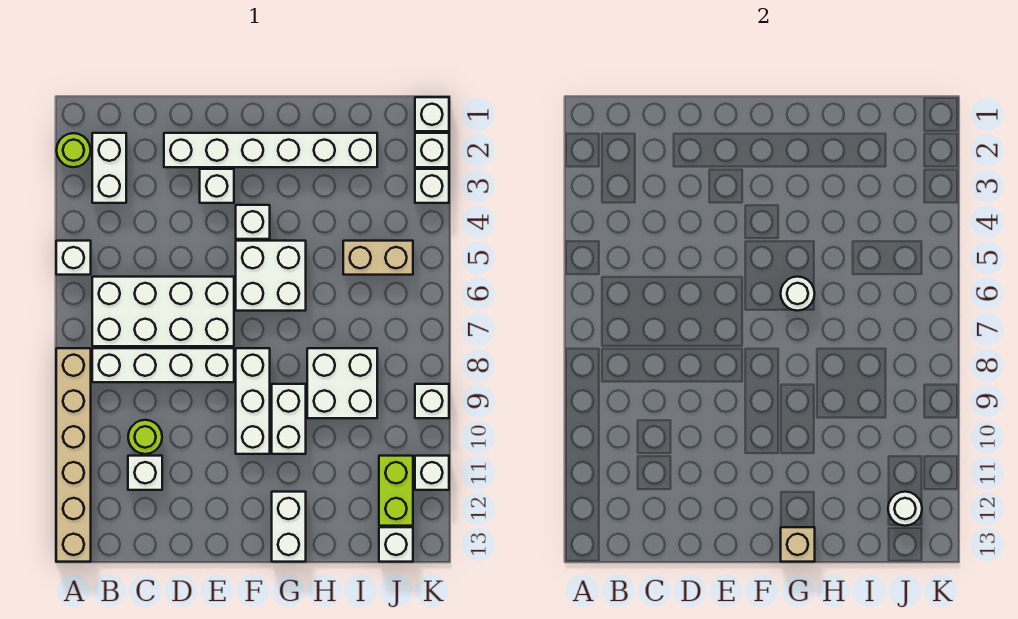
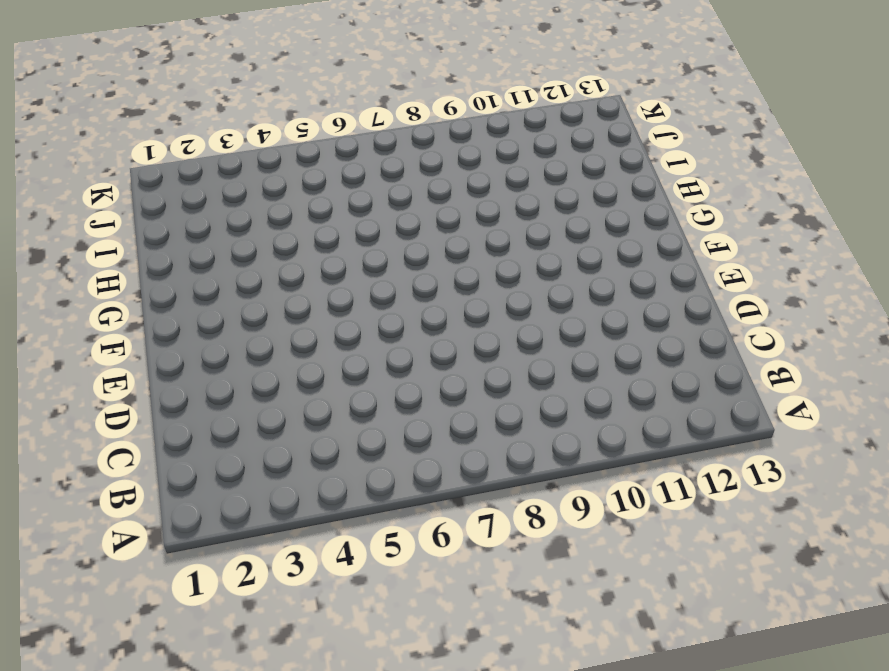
none -> lime 1x1 round brick [57,133,91,167]
none -> white 1x1 brick [56,241,91,275]
none -> tan 1x6 brick [56,348,91,562]

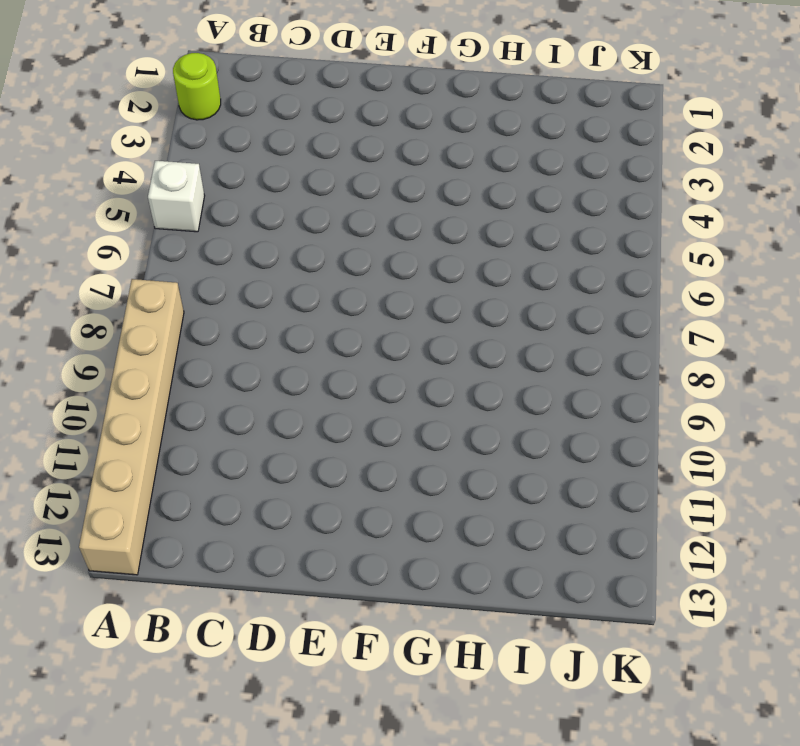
none -> white 1x2 brick [92,133,126,203]
none -> white 2x4 brick [92,277,234,346]
none -> white 1x4 brick [92,348,234,382]

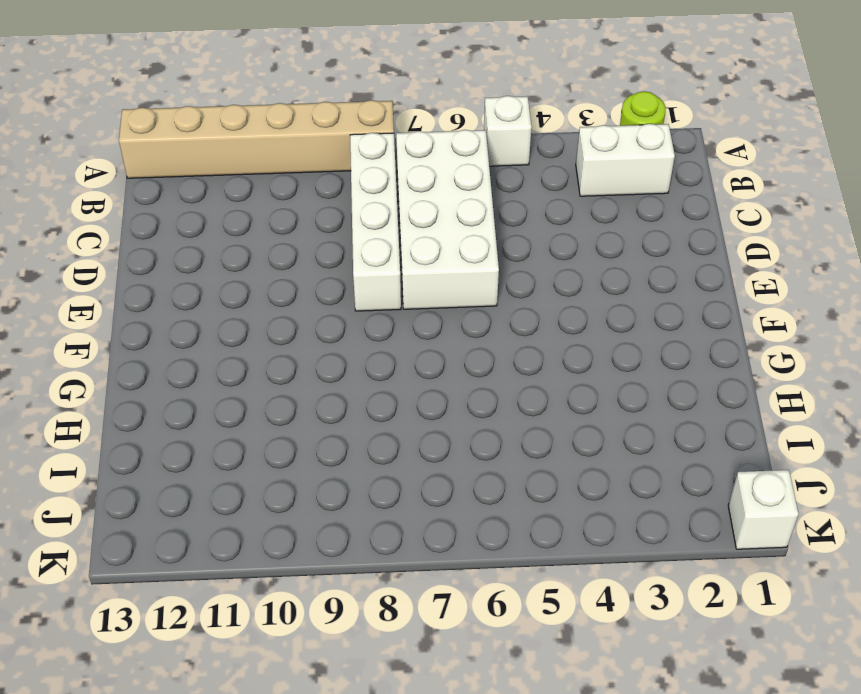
none -> lime 1x1 round brick [128,420,162,454]
none -> white 1x1 brick [128,456,162,490]
none -> white 1x6 brick [164,133,377,167]

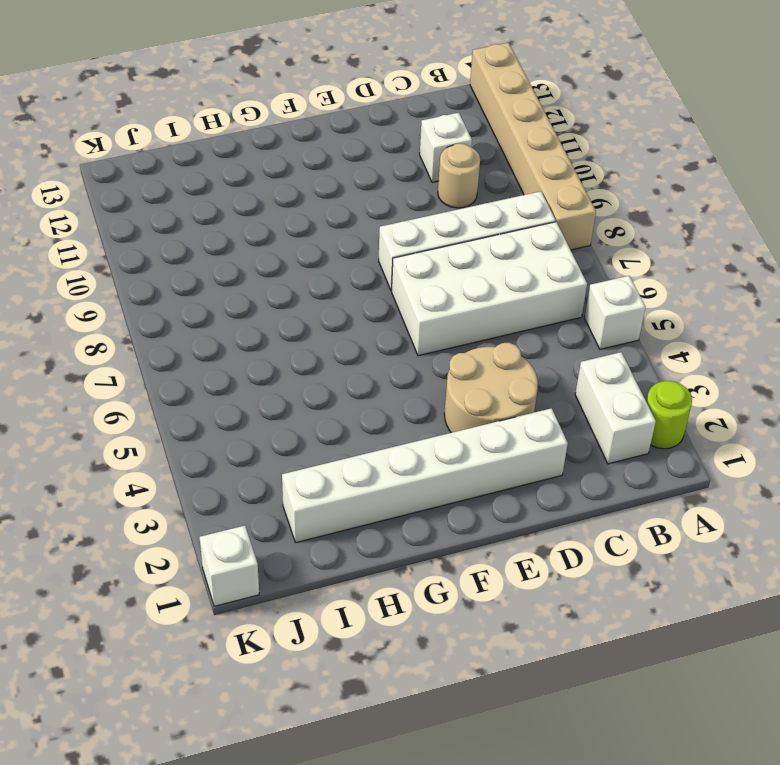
tan 1x1 round brick [438,144,480,208] -> lime 1x1 round brick [128,420,162,454]
tan 2x2 round brick [444,343,538,433] -> white 1x1 brick [200,169,234,203]
none -> white 1x1 brick [236,205,270,239]
none -> white 2x2 brick [236,241,306,311]
none -> white 1x3 brick [236,348,270,454]

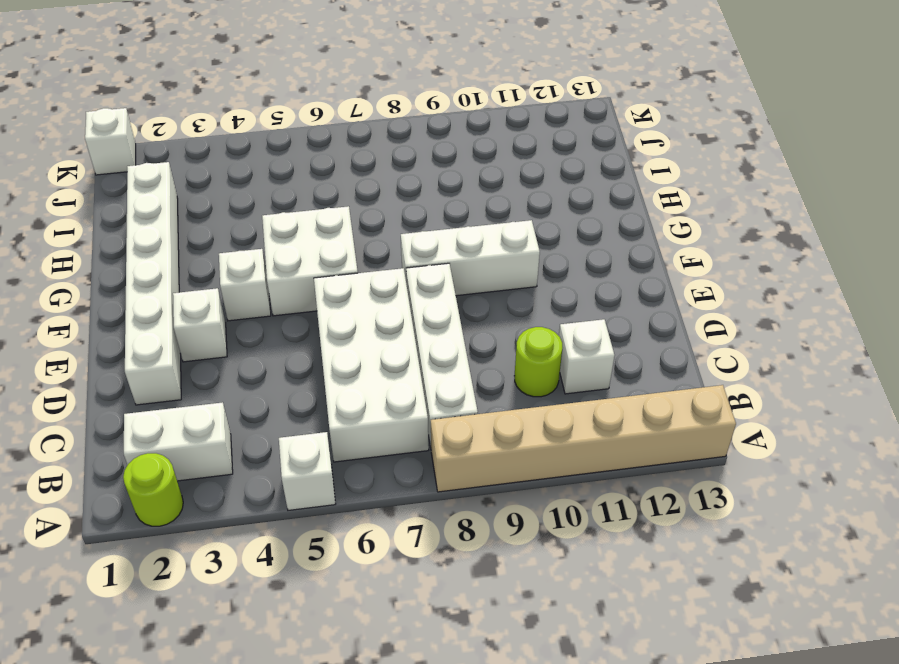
none -> white 1x2 brick [272,384,306,454]
none -> white 1x2 brick [272,492,306,562]
none -> white 2x2 brick [307,348,377,418]

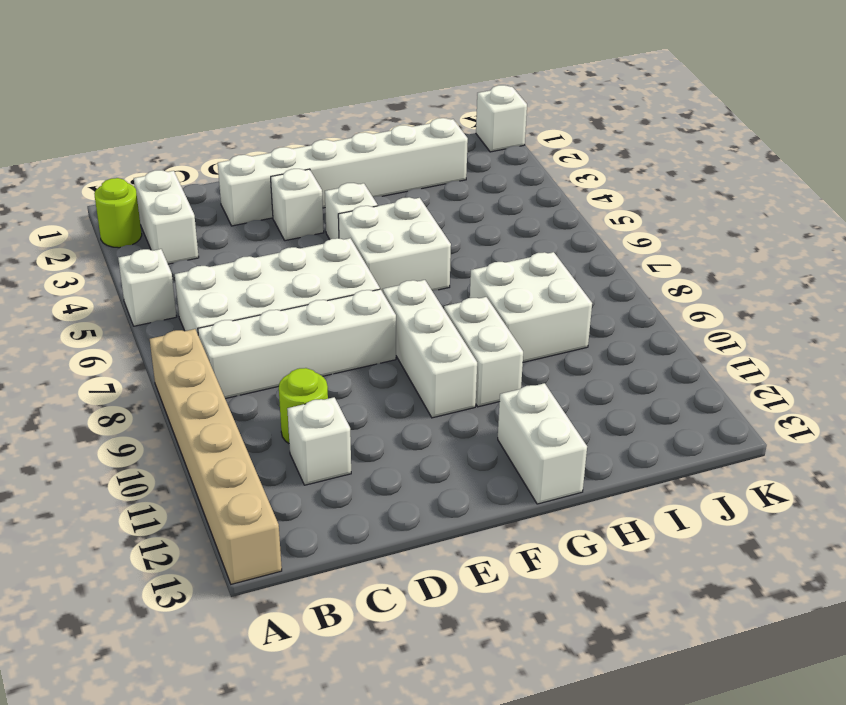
none -> tan 1x2 brick [343,241,413,275]
none -> lime 1x2 brick [379,456,413,526]
none -> white 1x1 brick [379,527,413,562]

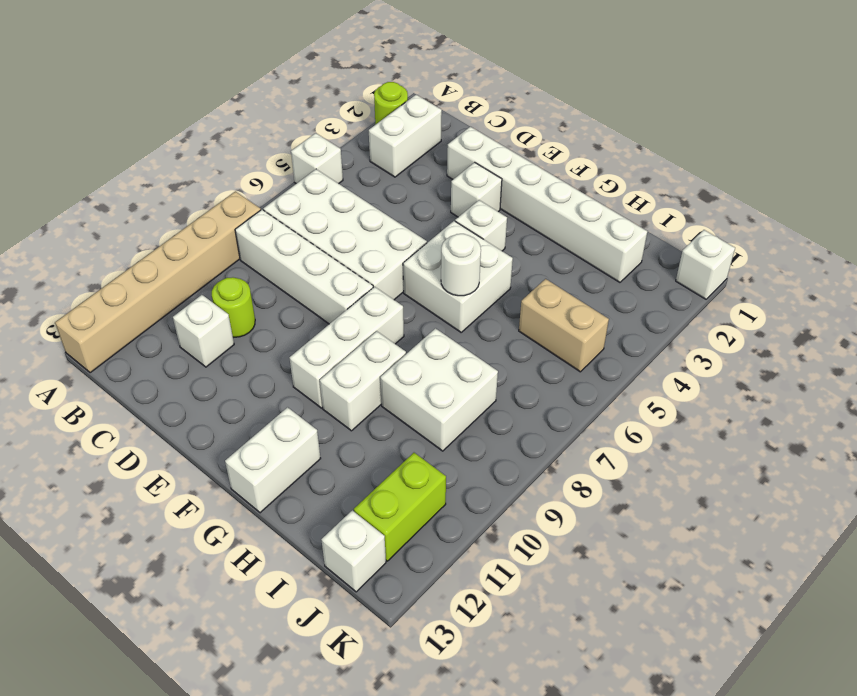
none -> white 1x1 brick [415,133,449,167]
none -> white 1x1 brick [415,169,449,203]
none -> white 1x1 brick [415,384,449,418]

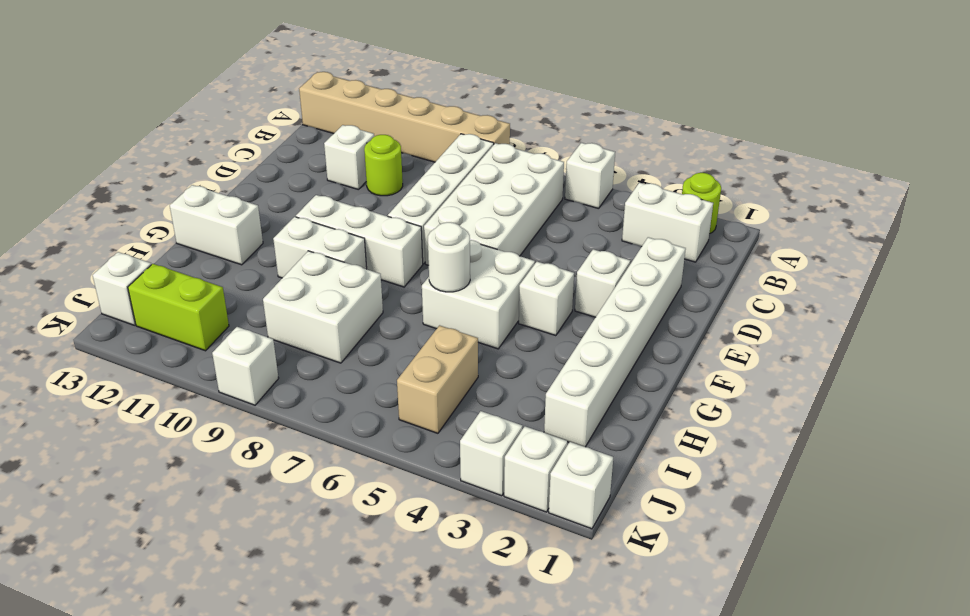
none -> white 1x1 brick [415,456,449,490]
none -> tan 1x1 brick [781,527,815,562]
none -> white 1x1 round brick [888,492,922,526]

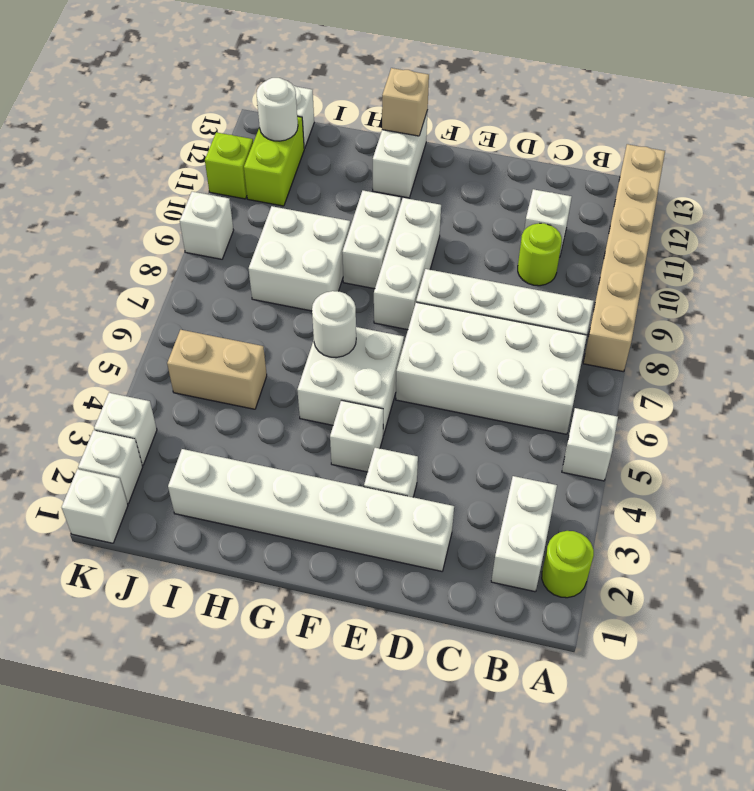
lime 1x1 brick [205,132,253,199] -> white 1x1 brick [415,456,449,490]

